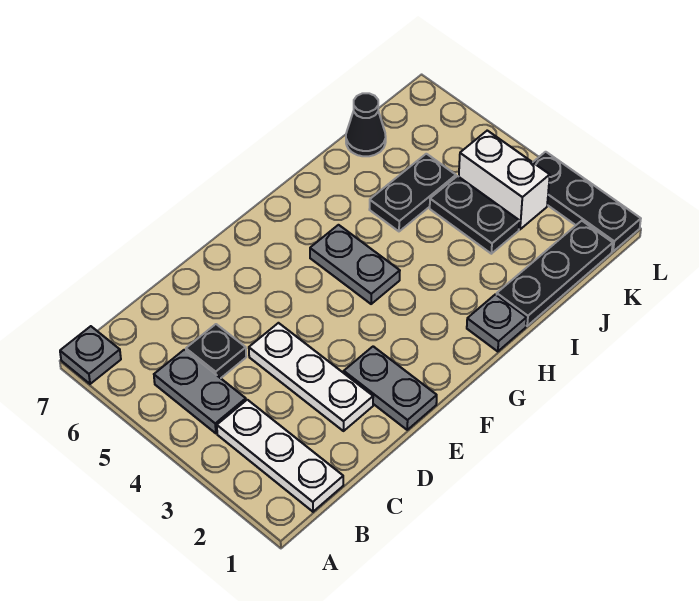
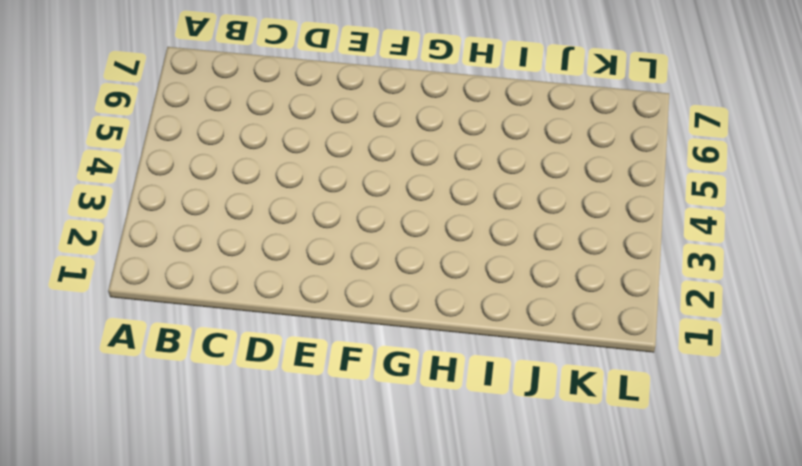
none -> grey 1x1 plate [60,326,121,384]
none -> white 1x3 plate [217,400,343,512]
none -> grey 1x2 plate [154,350,246,433]

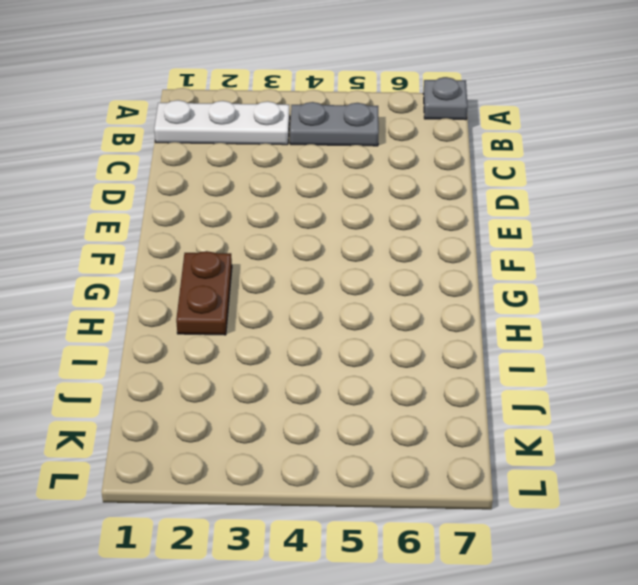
brown 1x2 plate [176,251,232,335] -> none
none -> black 1x1 plate [186,324,246,378]
none -> white 1x3 plate [249,323,373,431]
none -> grey 1x2 plate [344,346,437,430]

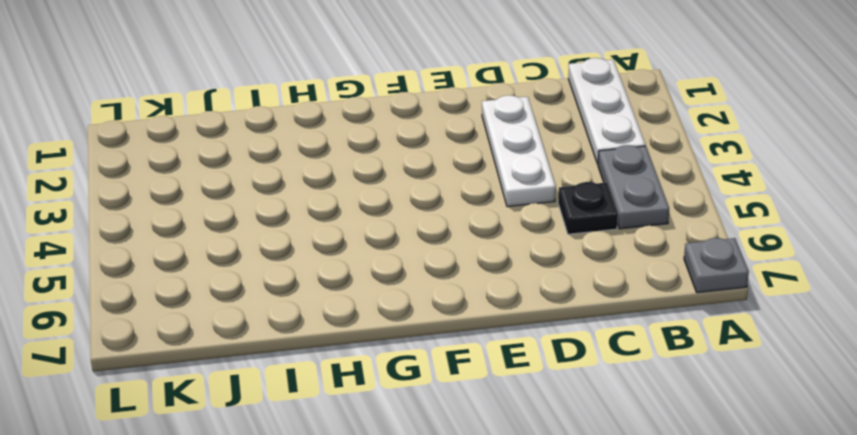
none -> grey 1x2 plate [344,346,437,430]
none -> grey 1x2 plate [310,225,400,304]
none -> grey 1x1 plate [467,294,527,352]

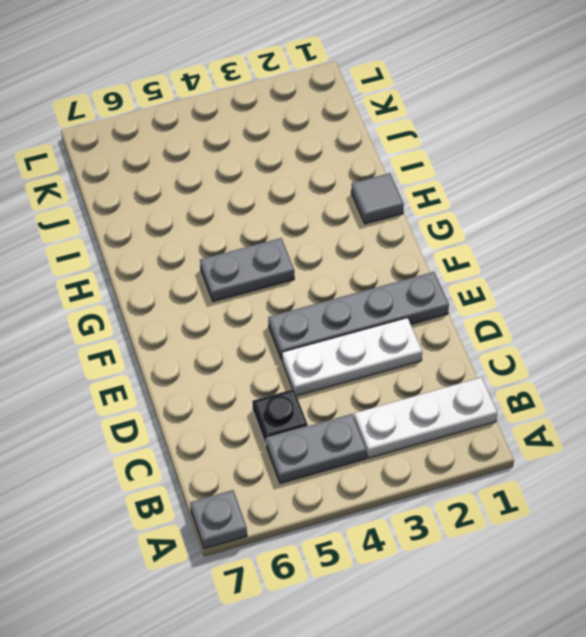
grey 1x4 plate [268,272,449,360] -> grey 1x2 plate [344,346,437,430]
grey 1x1 tile [351,173,404,224] -> grey 1x1 plate [467,294,527,352]
none -> black 1x3 plate [497,221,613,326]
none -> black 1x2 plate [369,154,456,231]
none -> black 1x2 plate [430,176,519,254]

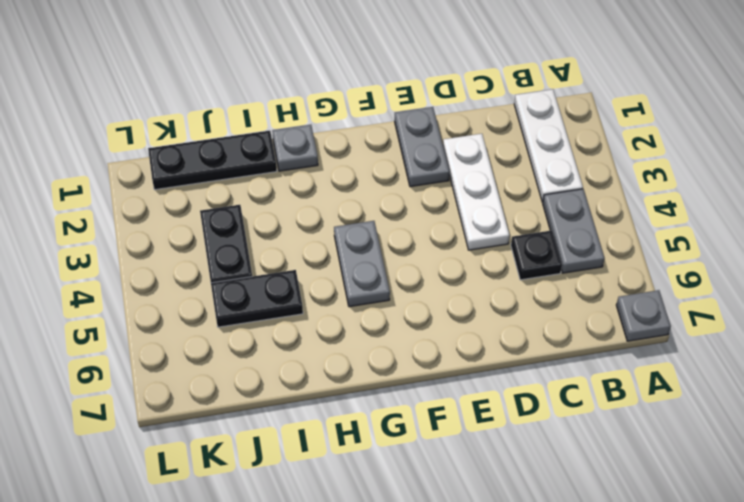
none -> black 1x1 cone [346,93,386,156]
none -> white 1x2 brick [459,131,550,229]
none -> black 1x3 plate [533,152,641,251]

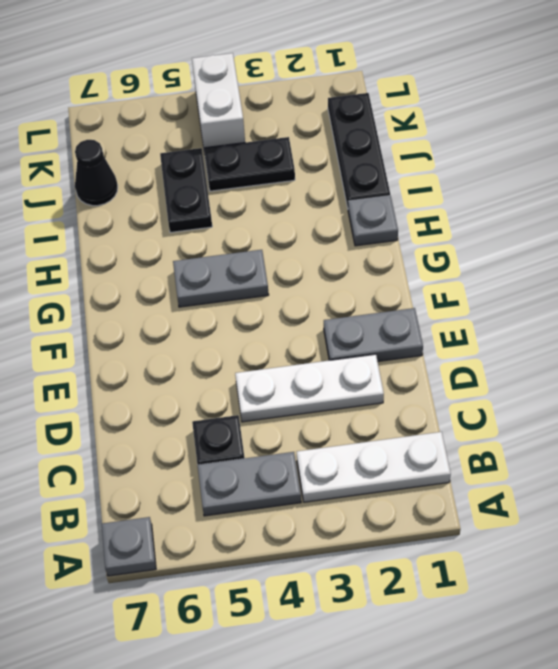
white 1x2 brick [192,53,245,148] -> white 1x2 brick turned to [459,131,550,229]
none -> black 1x3 plate [533,152,641,251]

